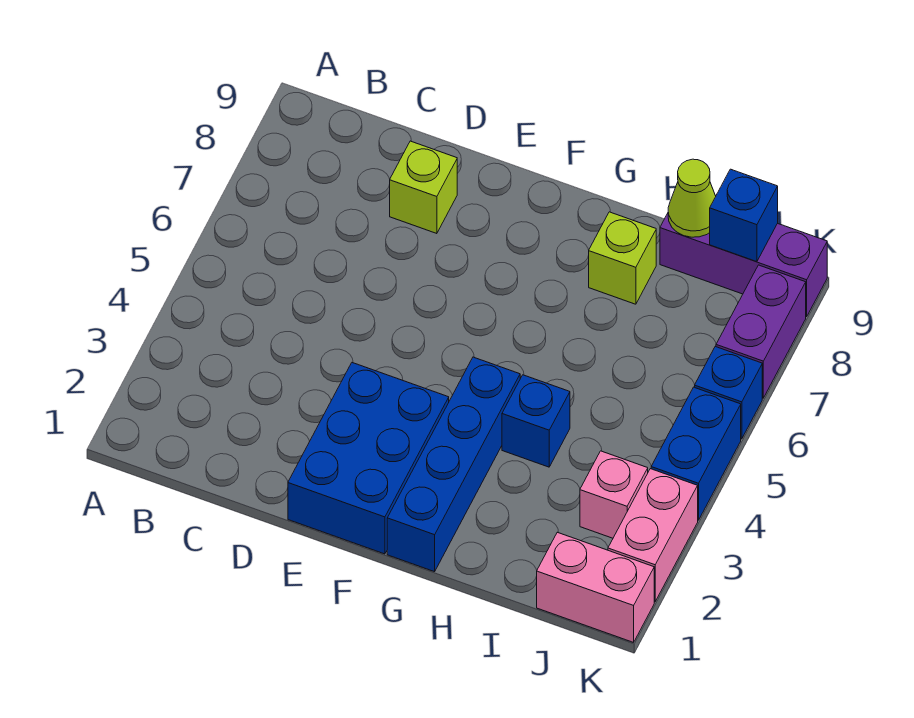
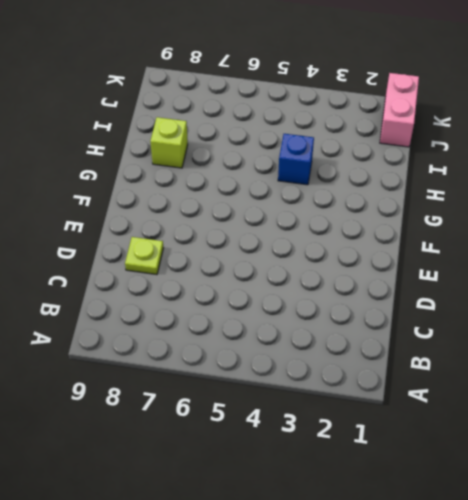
lime 1x1 plate [125,237,163,275] -> lime 1x1 brick [390,141,457,234]
none -> blue 2x3 brick [288,363,449,554]
none -> blue 1x4 brick [387,357,520,572]
none -> purple 1x3 brick [660,213,827,317]

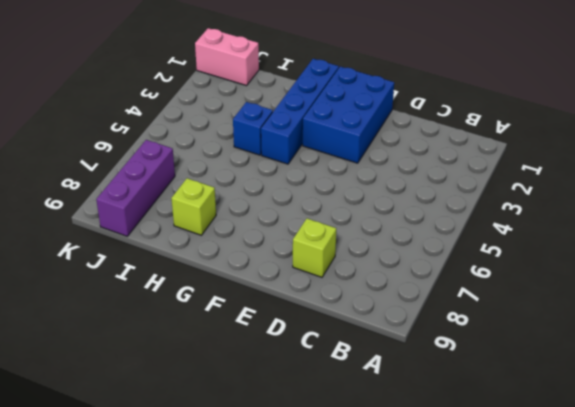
purple 1x3 brick [96,140,175,236] -> purple 1x3 brick turned to [660,213,827,317]
none -> pink 1x1 brick [580,451,648,538]
none -> pink 1x2 brick [608,469,698,602]
none -> blue 1x2 brick [651,387,741,520]

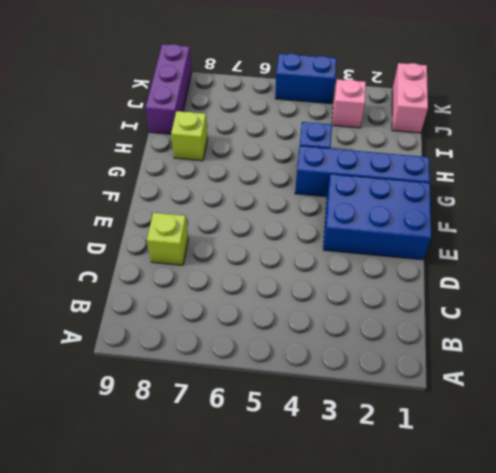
none -> pink 1x2 brick [608,469,698,602]
none -> blue 1x1 brick [695,347,762,439]
none -> purple 1x2 brick [716,265,806,398]

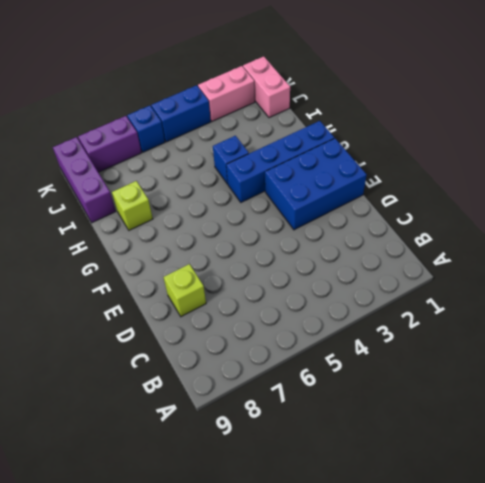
none -> pink 1x1 brick [580,451,648,538]
none -> lime 1x1 cone [668,159,716,237]
none -> blue 1x1 brick [710,169,778,262]

